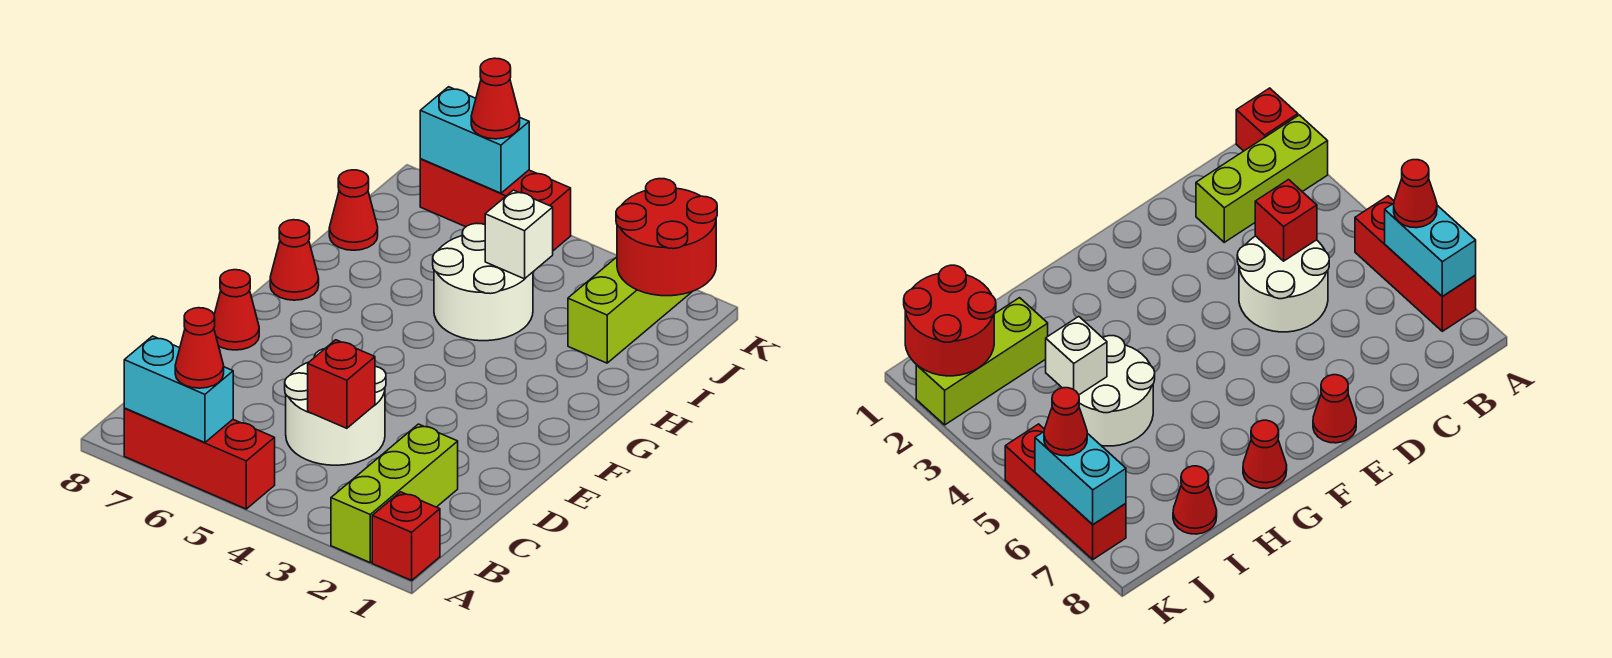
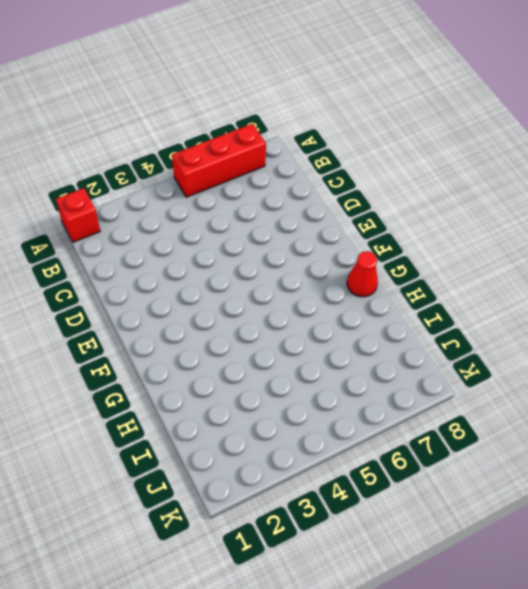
none -> lime 1x3 brick [331,424,458,562]
none -> white 2x2 round brick [285,349,386,465]
none -> red 1x1 cone [214,270,259,350]

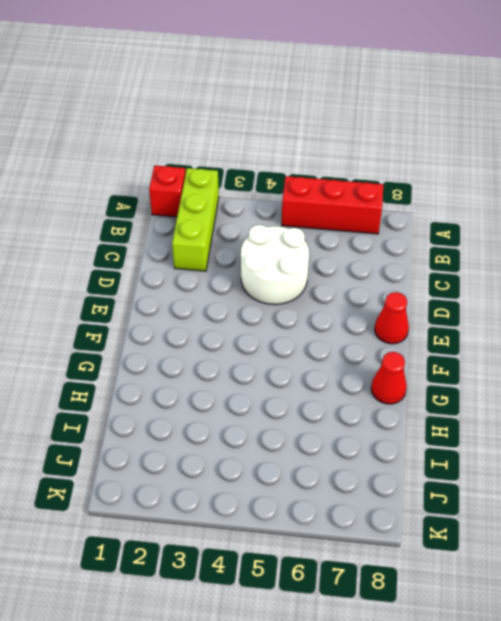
none -> white 2x2 round brick [433,223,533,341]
none -> lime 1x3 brick [568,257,691,363]
none -> red 1x1 cone [329,170,378,250]

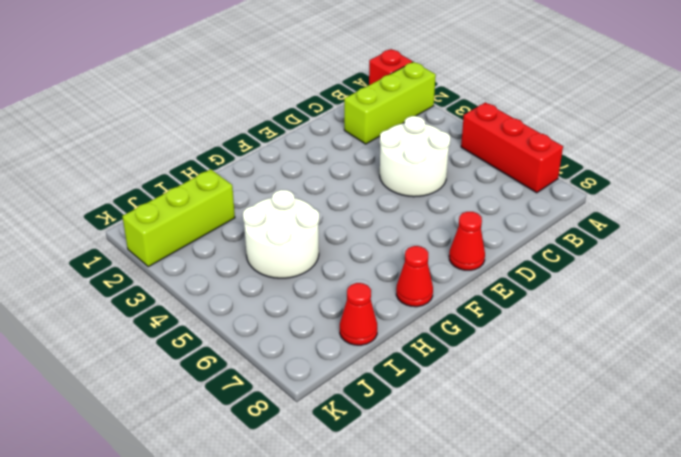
none -> red 1x3 brick [420,159,571,251]
none -> cyan 1x2 brick [124,336,233,443]
none -> red 1x1 brick [308,340,375,428]

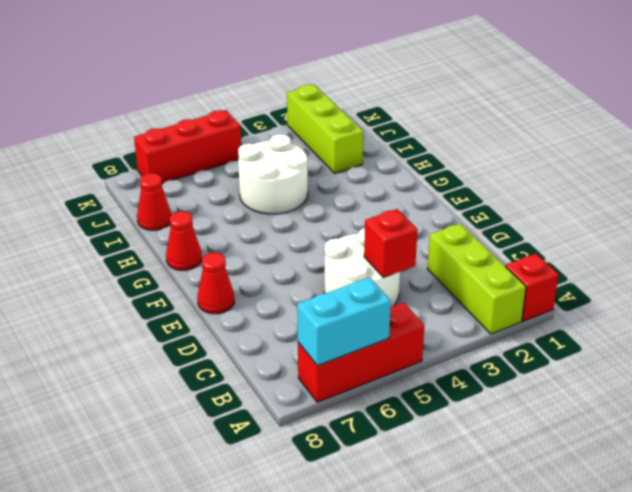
none -> white 1x1 brick [485,190,553,279]
none -> red 2x2 round brick [616,179,717,296]
none -> cyan 1x2 brick [420,87,529,193]

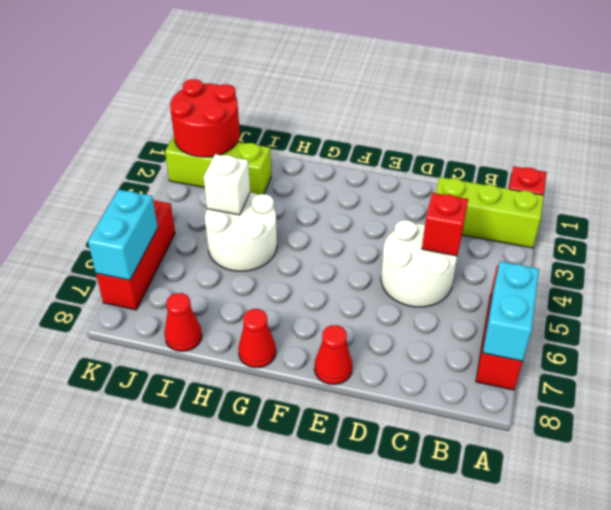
none -> red 1x1 cone [175,308,224,388]
none -> red 1x1 cone [471,58,520,139]

